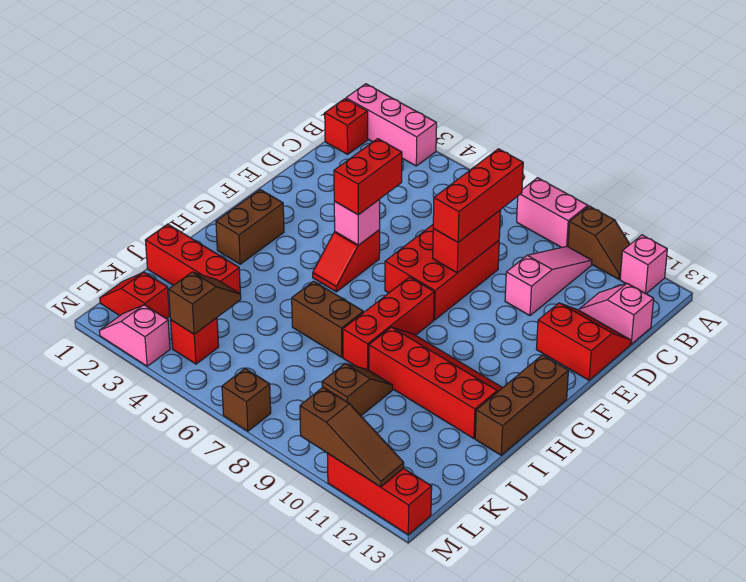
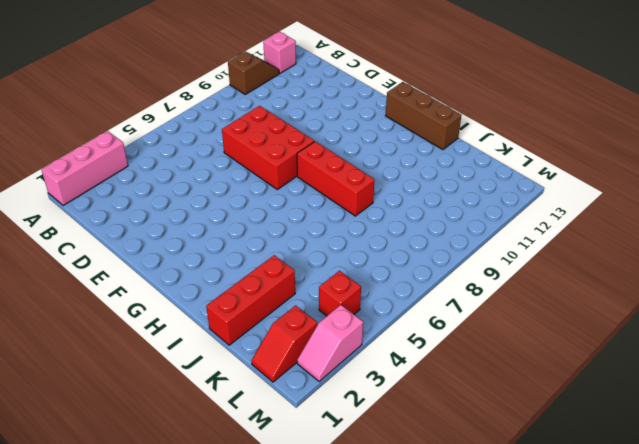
none -> pink 1x2 brick [517,178,588,248]
none -> red 1x1 brick [325,99,368,154]
none -> pink 1x3 slope [505,246,592,316]

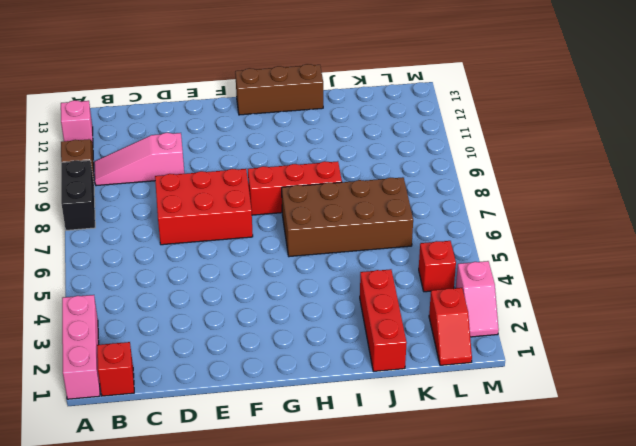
black 1x2 brick [61,160,95,230] -> pink 1x2 brick [517,178,588,248]
brown 2x4 brick [282,177,413,257] -> brown 1x2 brick [292,281,363,357]
none -> pink 1x2 slope [579,283,654,344]
none -> red 2x2 slope [536,303,631,380]
none -> red 1x2 slope [313,230,380,292]

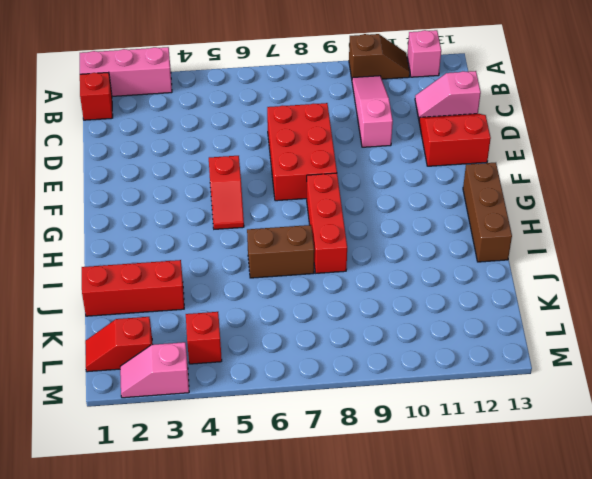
none -> pink 1x2 brick [517,178,588,248]
none -> brown 1x2 brick [216,190,284,264]
none -> red 2x4 slope [369,327,503,439]

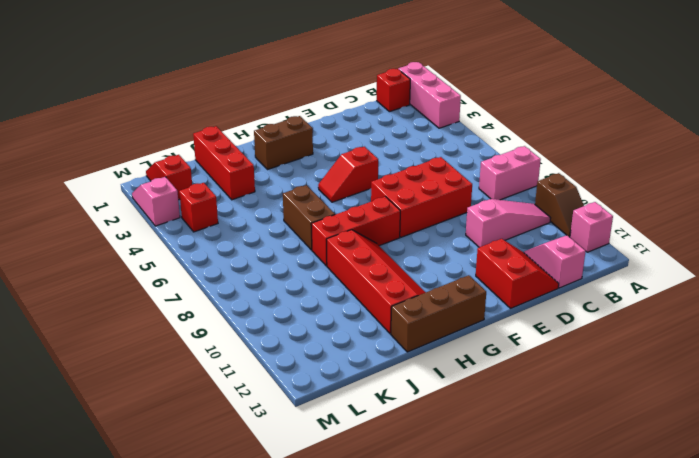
pink 1x2 brick [479,146,541,200] -> pink 1x2 brick turned to [517,178,588,248]
none -> brown 1x2 slope [322,364,393,416]
none -> brown 1x1 brick [222,369,271,431]
none -> red 1x3 brick [327,454,432,535]

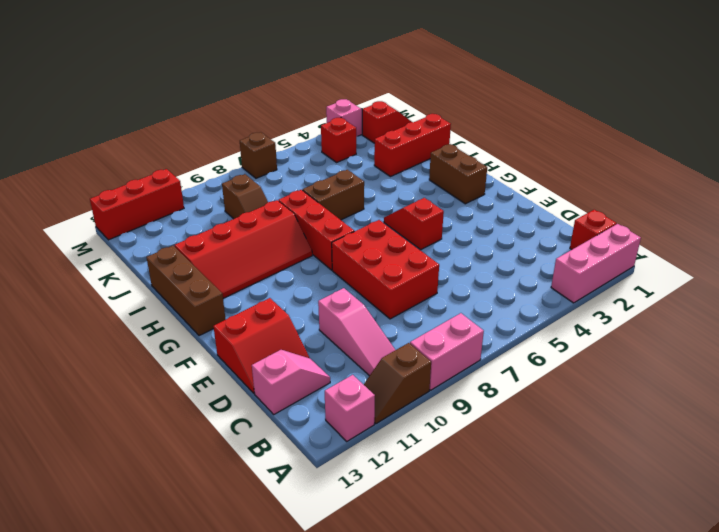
none -> red 1x2 brick [433,210,501,273]
none -> pink 1x1 brick [334,200,380,245]
none -> brown 1x2 slope [169,272,241,334]

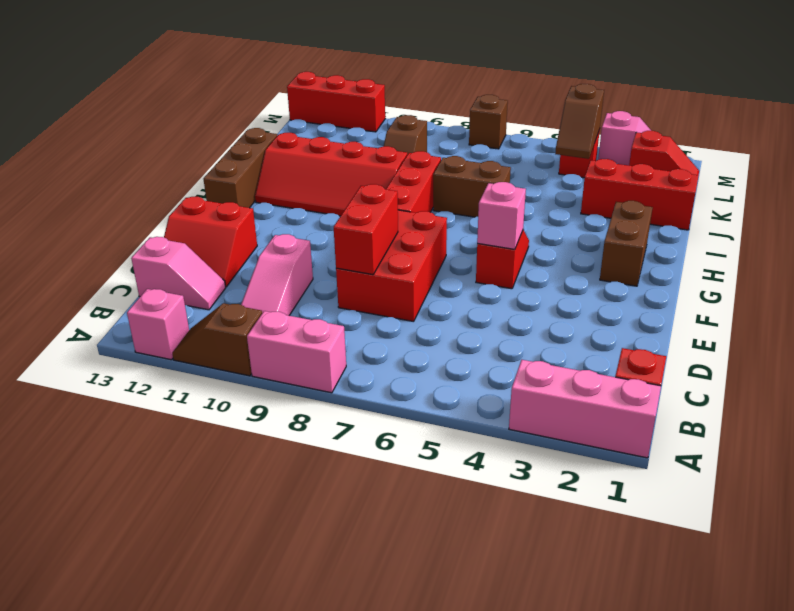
none -> brown 1x3 slope [300,387,404,487]
none -> red 1x3 brick [433,149,523,242]
none -> red 1x2 brick [334,139,402,215]

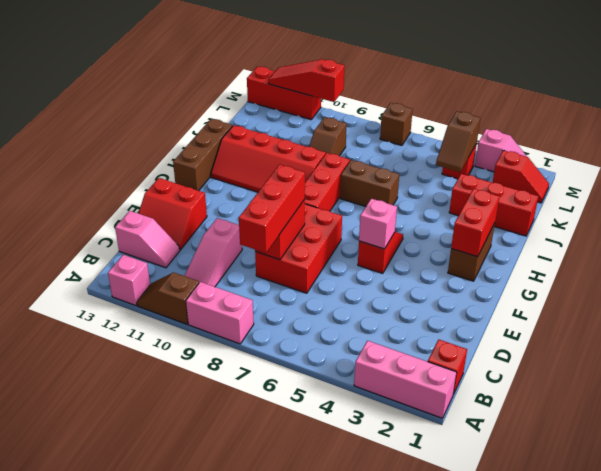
red 1x2 brick [451,189,500,257] -> red 1x2 brick moved to [334,139,402,215]
red 1x3 slope [268,59,344,102] -> brown 1x3 slope [300,387,404,487]

